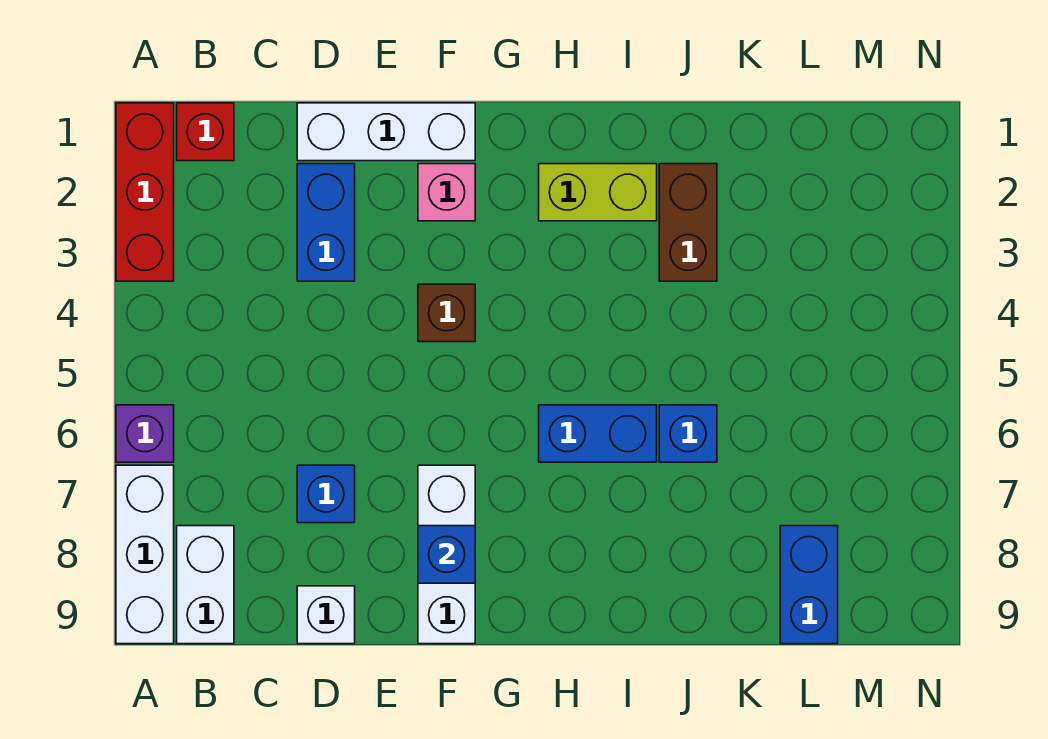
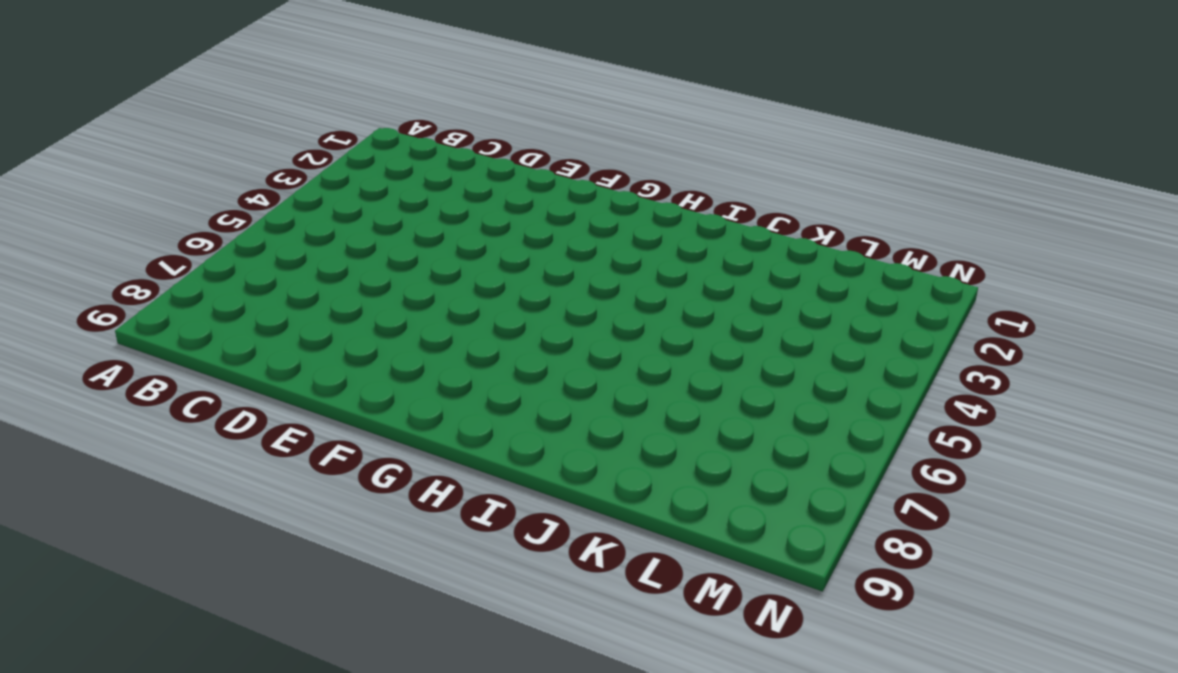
none -> red 1x3 brick [116,103,174,281]
none -> purple 1x1 brick [116,405,174,462]
none -> white 1x3 brick [116,465,174,644]

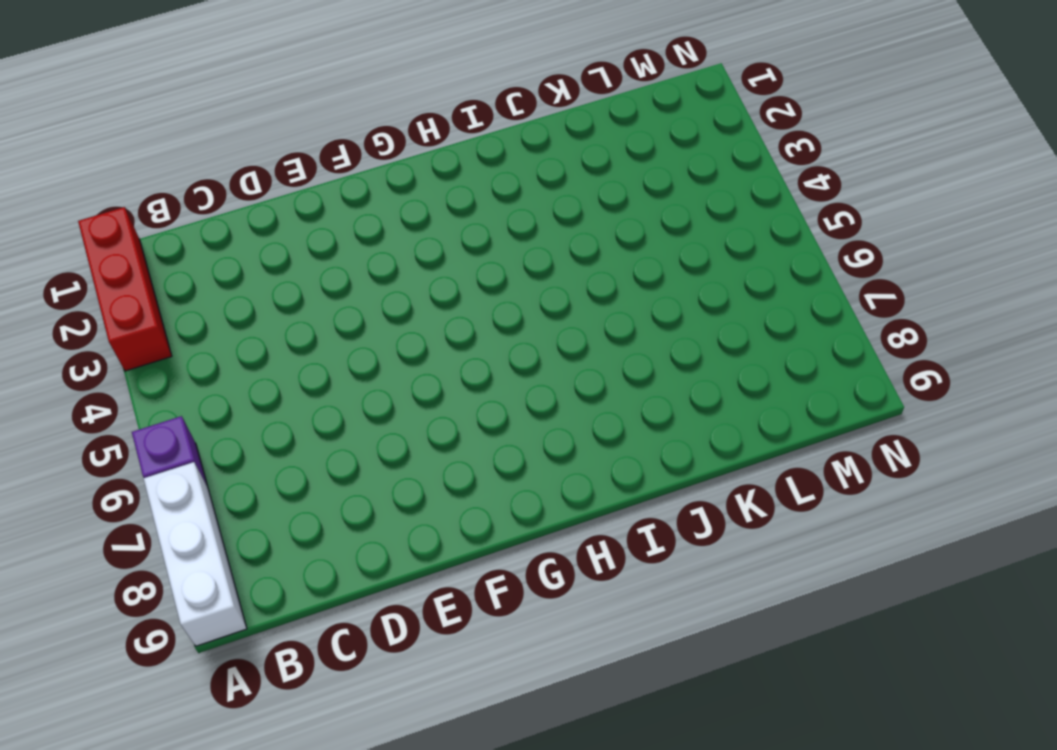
none -> red 1x1 brick [177,103,234,161]
none -> white 1x2 brick [177,526,234,644]
none -> white 1x3 brick [297,103,475,161]

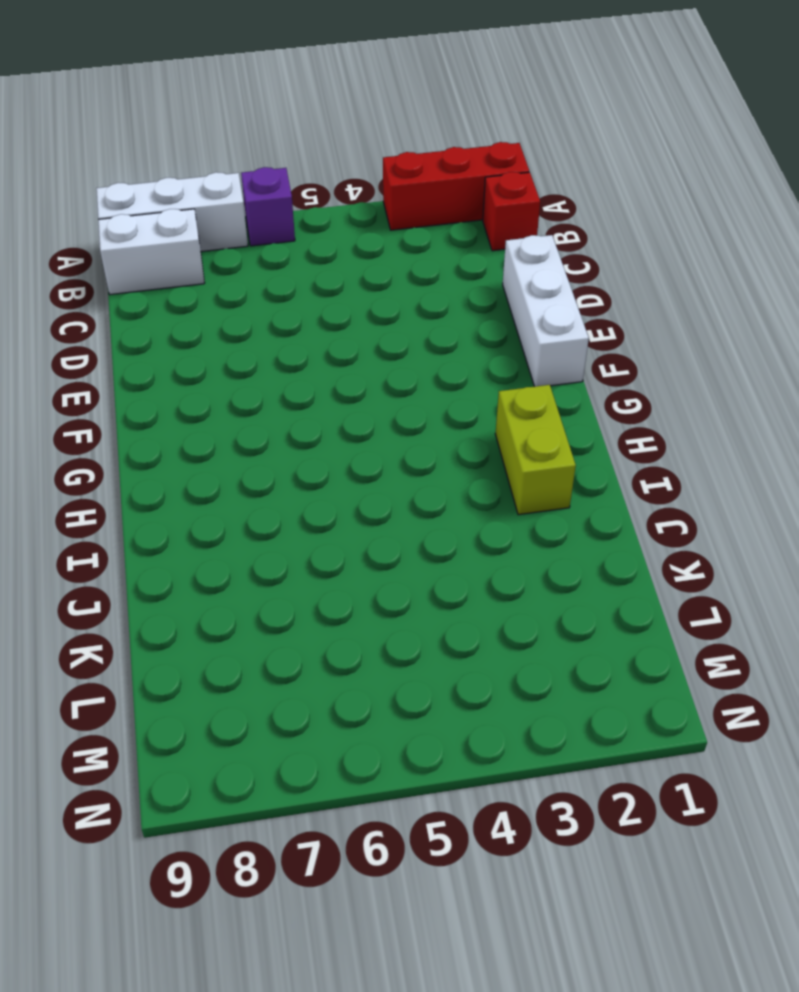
none -> blue 1x2 brick [297,164,355,281]
none -> blue 1x1 brick [297,465,355,523]
none -> white 1x1 brick [297,586,355,644]

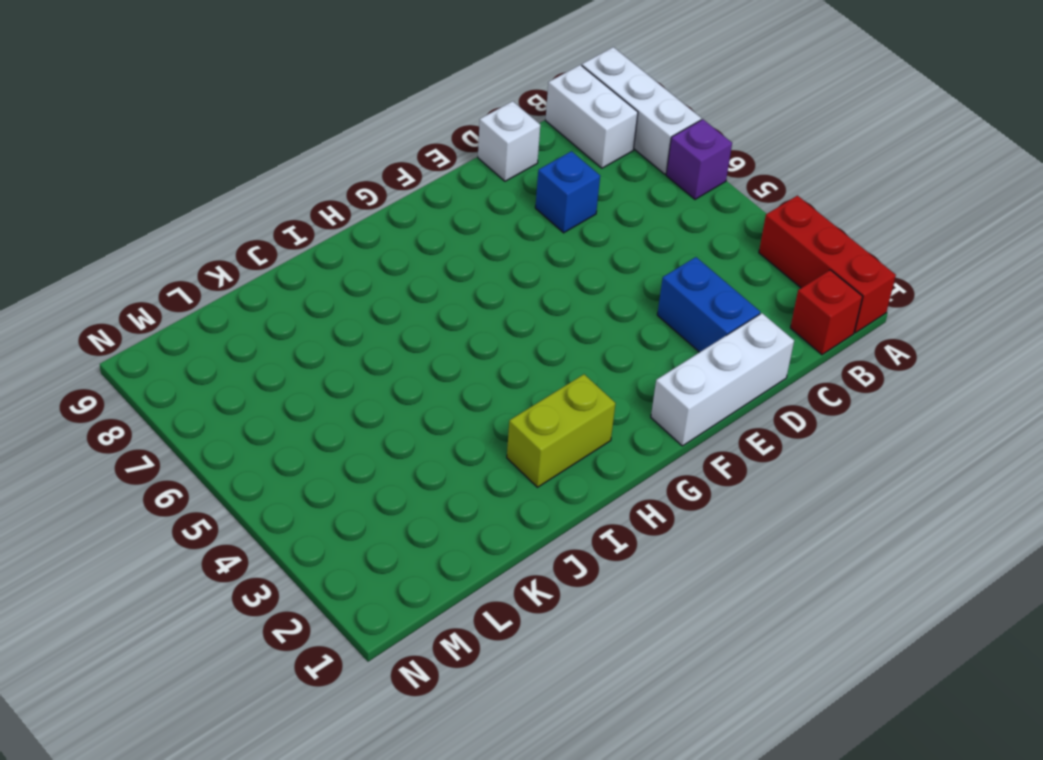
none -> pink 1x1 brick [418,164,475,221]
none -> brown 1x1 brick [418,284,475,342]
none -> white 1x3 brick [418,465,475,644]

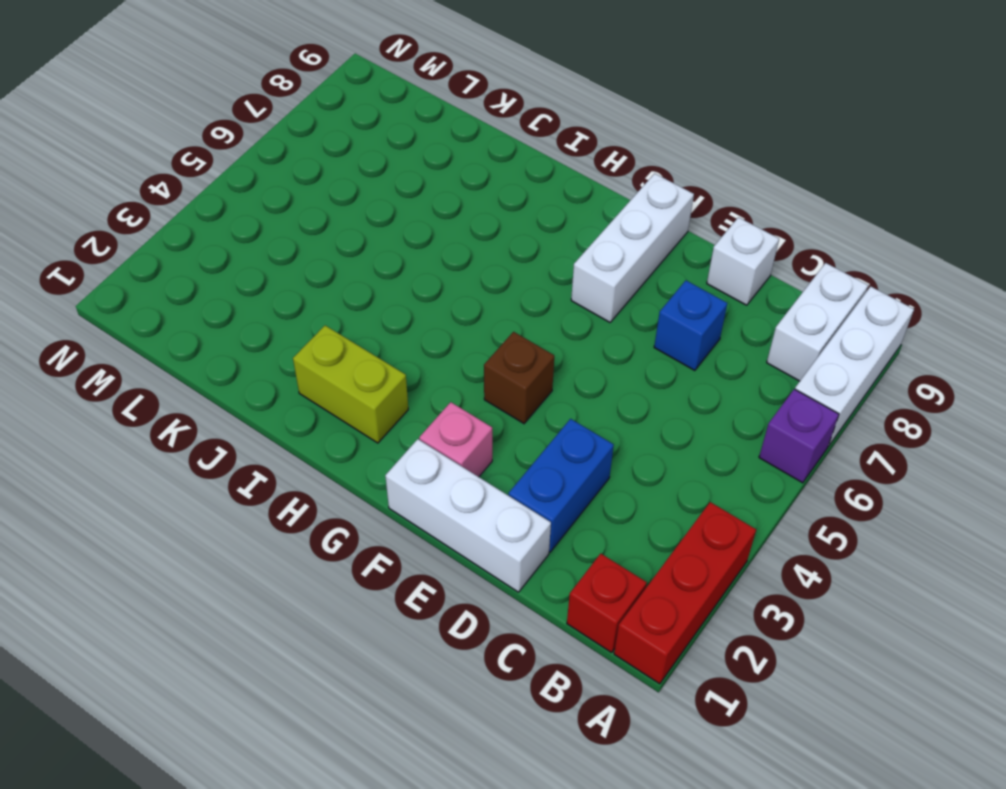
none -> blue 1x2 brick [539,405,657,462]
none -> brown 1x2 brick [659,164,717,281]
none -> blue 1x1 brick [659,405,717,462]

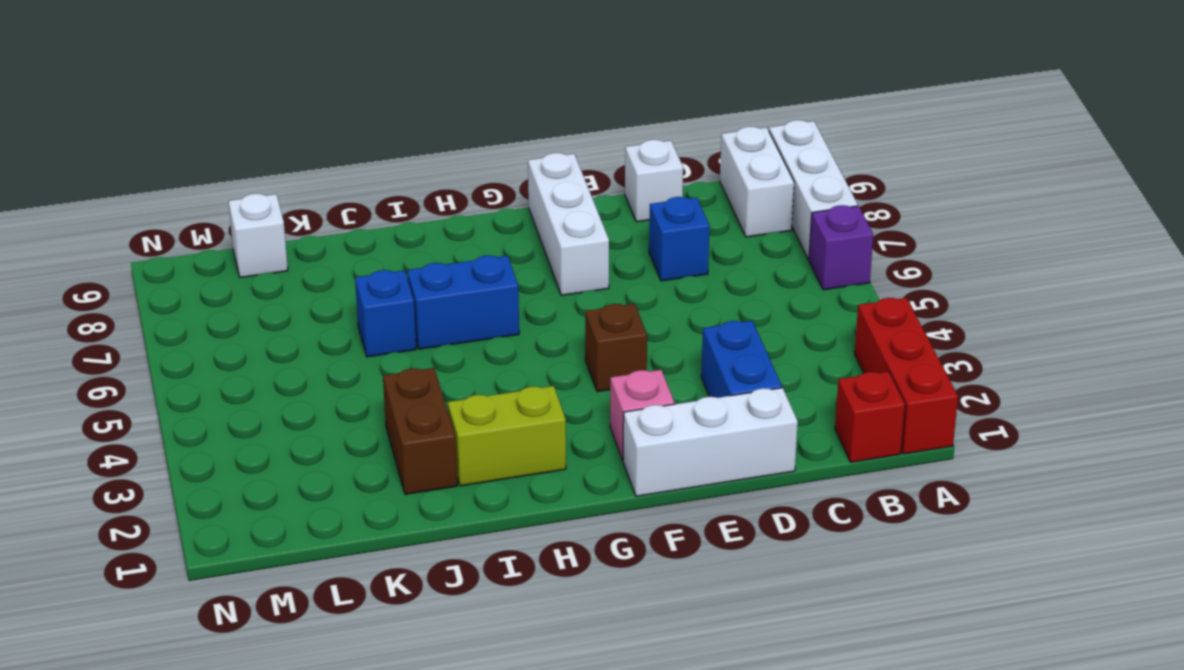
white 1x1 brick [228,194,288,278] -> blue 1x2 brick [780,526,838,644]
none -> blue 1x1 brick [418,526,475,583]

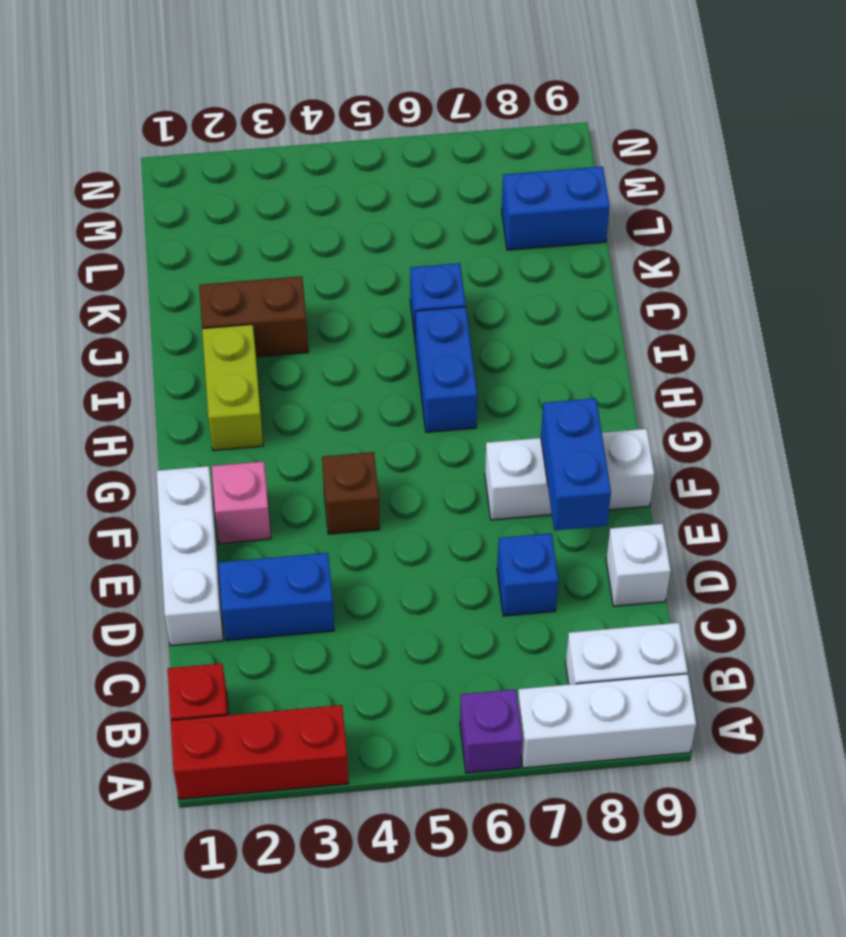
blue 1x2 brick [541,398,611,530] -> blue 1x1 brick [418,526,475,583]

